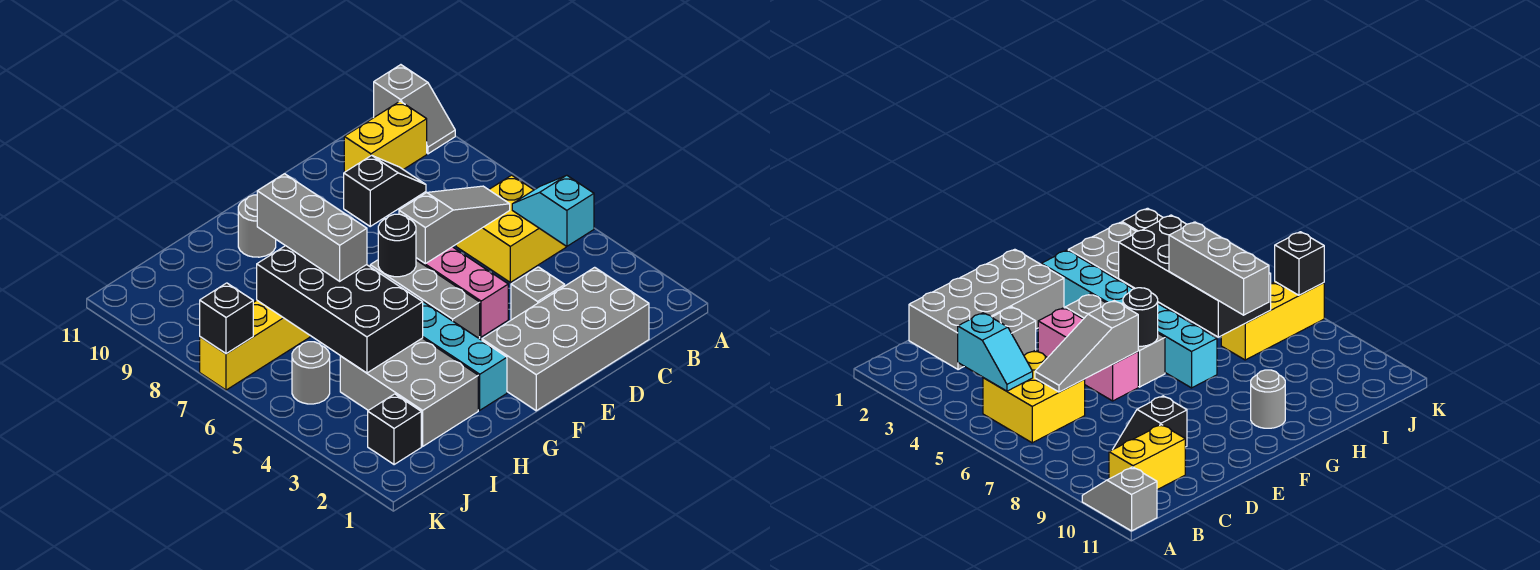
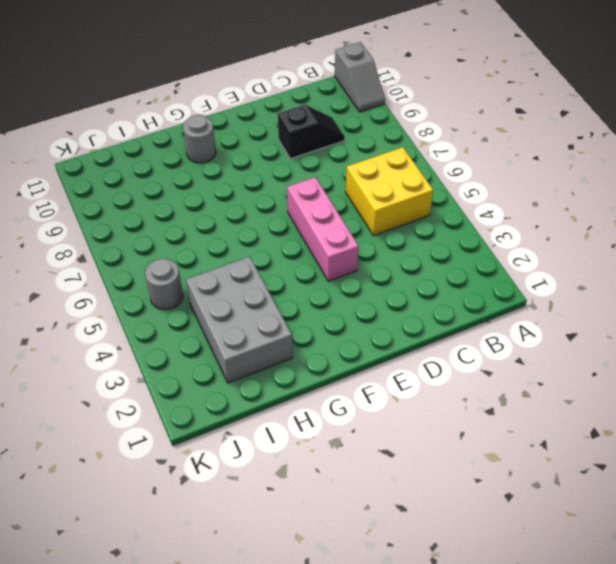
none -> yellow 1x2 brick [344,101,427,172]
none -> grey 2x4 brick [482,267,649,411]
none -> grey 1x1 brick [511,267,565,320]

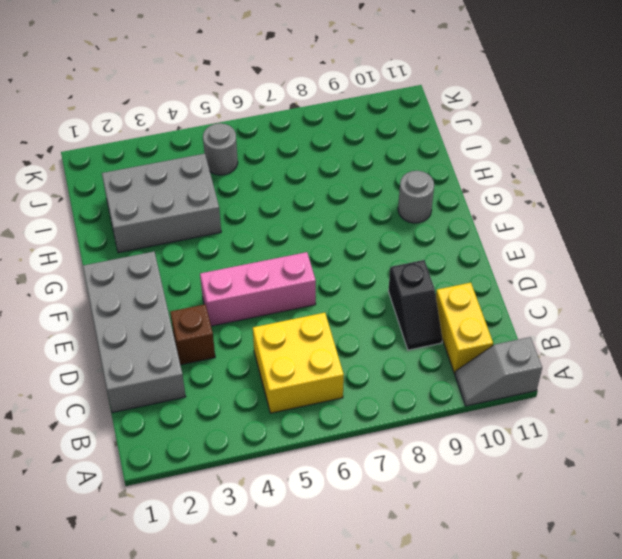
brown 1x1 brick [170,304,215,365] -> grey 1x1 brick [511,267,565,320]
none -> grey 1x3 brick [370,260,480,338]
none -> cyan 1x6 brick [368,265,507,410]
none -> yellow 1x3 brick [200,301,310,390]

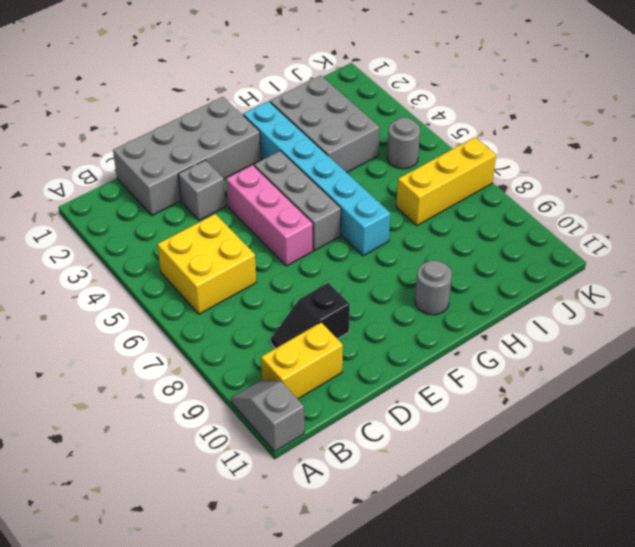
none -> black 1x1 brick [368,394,421,465]
none -> cyan 1x2 slope [512,175,594,246]
none -> grey 1x3 slope [399,186,510,264]

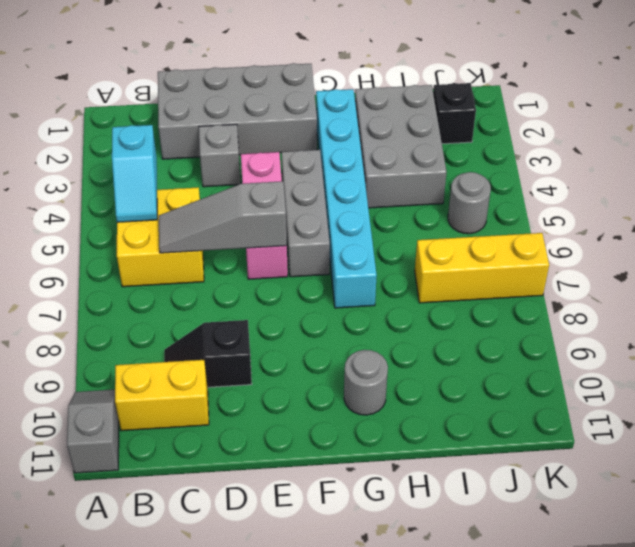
none -> black 1x1 round brick [378,214,416,277]
none -> black 2x4 brick [257,246,423,373]
none -> black 1x1 brick [200,283,253,354]

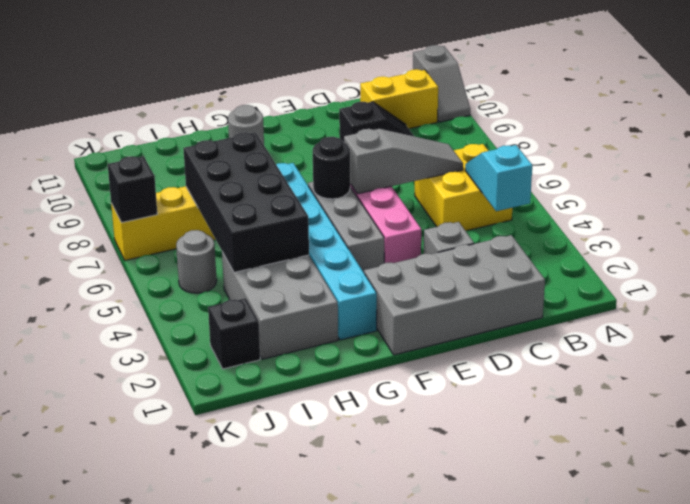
none -> grey 1x3 brick [257,174,367,281]

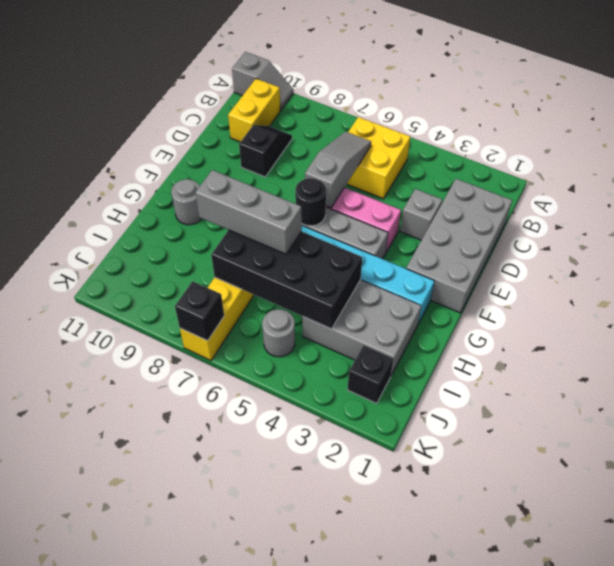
none -> cyan 1x2 slope [512,175,594,246]

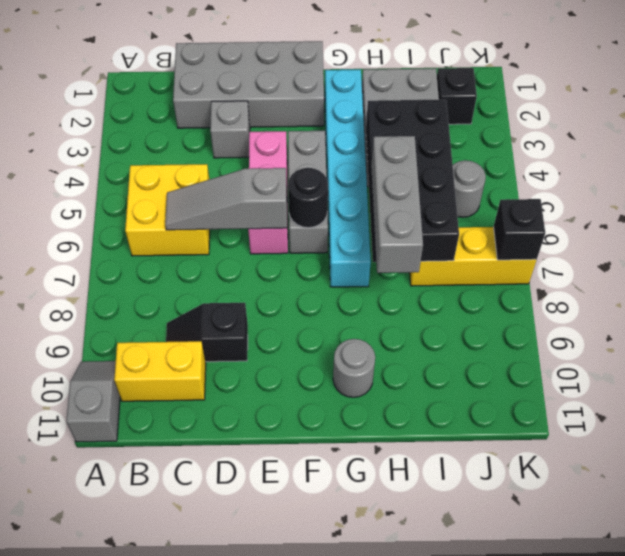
none -> cyan 1x2 slope [512,175,594,246]

